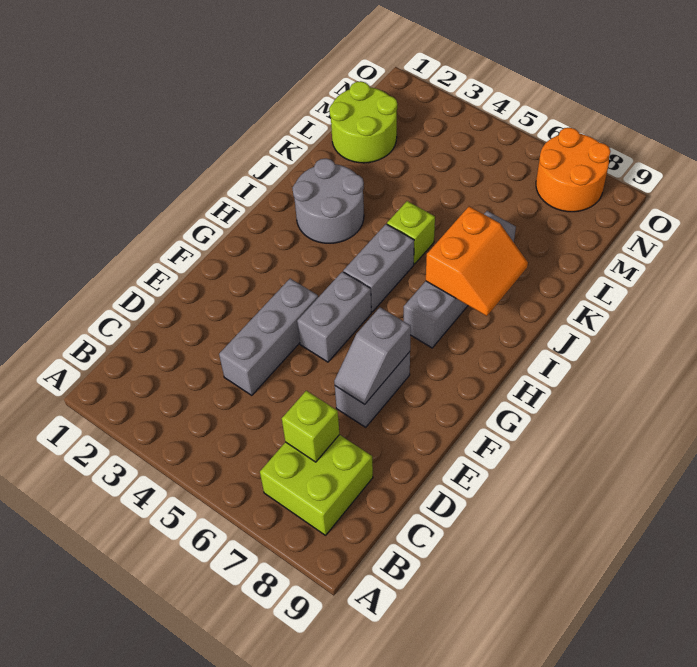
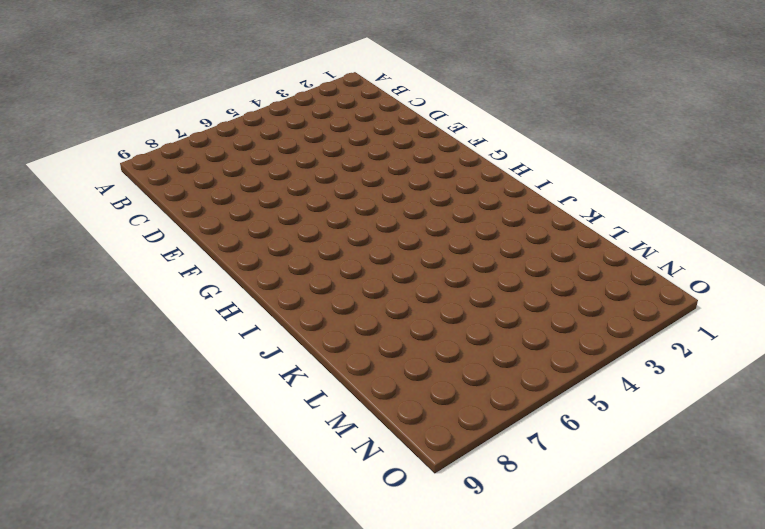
none -> lime 2x2 brick [260,435,373,535]
none -> grey 1x3 brick [219,279,318,395]
none -> grey 1x2 brick [335,352,410,427]

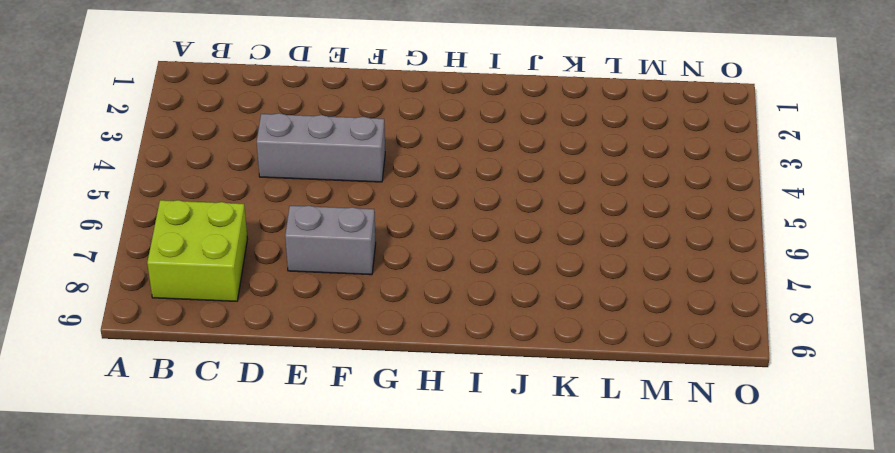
none -> grey 1x2 brick [297,272,371,362]
none -> grey 1x2 brick [343,224,414,312]
none -> grey 1x4 brick [404,211,516,348]

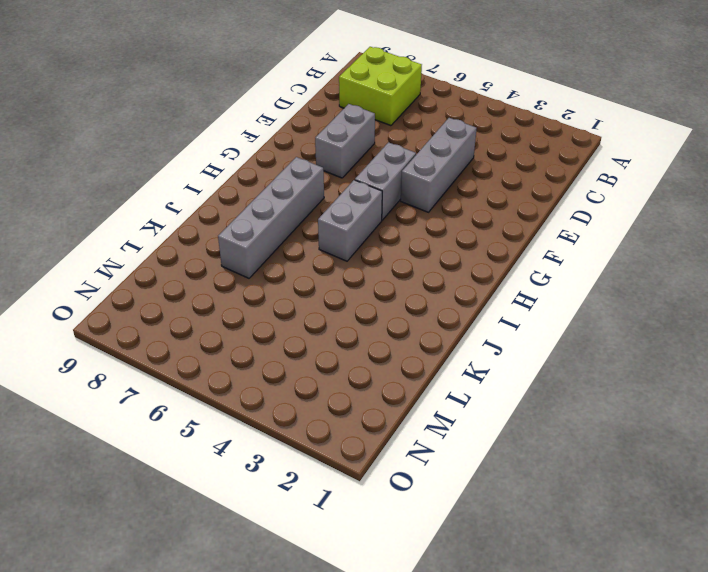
none -> grey 2x2 round brick [292,158,364,243]
none -> lime 1x1 brick [387,201,435,264]
none -> lime 2x2 round brick [329,81,397,163]

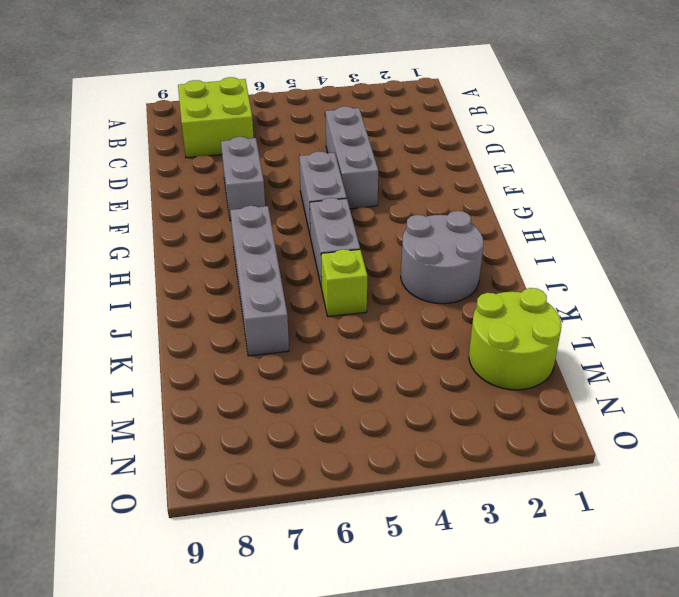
none -> orange 2x2 round brick [536,127,610,212]
none -> lime 1x1 brick [282,391,339,462]
none -> grey 1x2 slope [334,307,411,404]

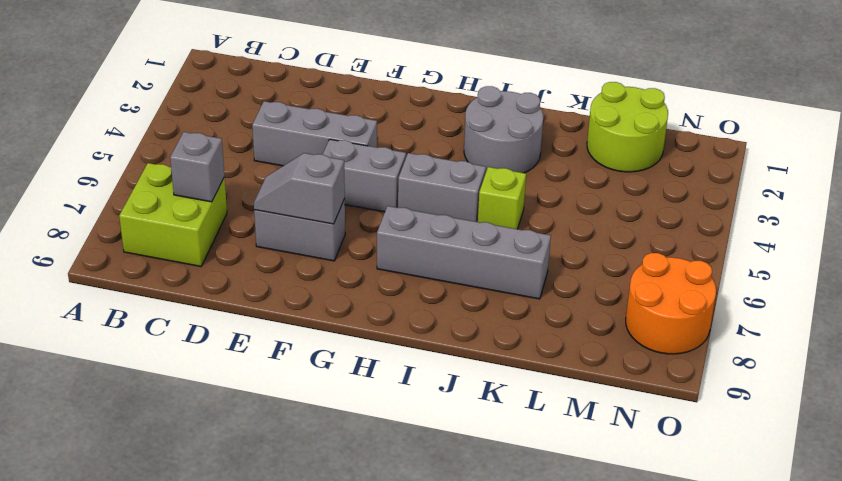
grey 1x1 brick [170,132,224,202] -> lime 1x1 brick [282,391,339,462]
none -> orange 2x2 slope [426,206,528,316]

